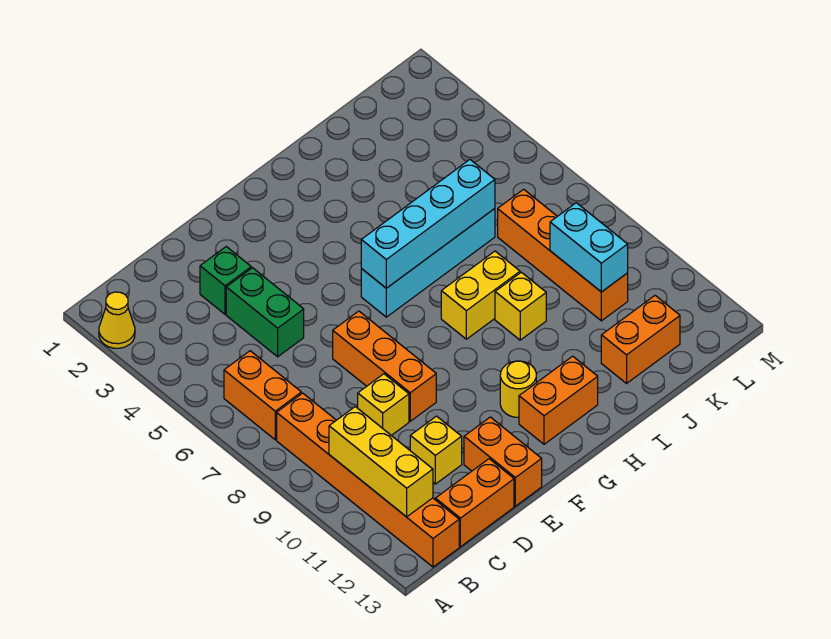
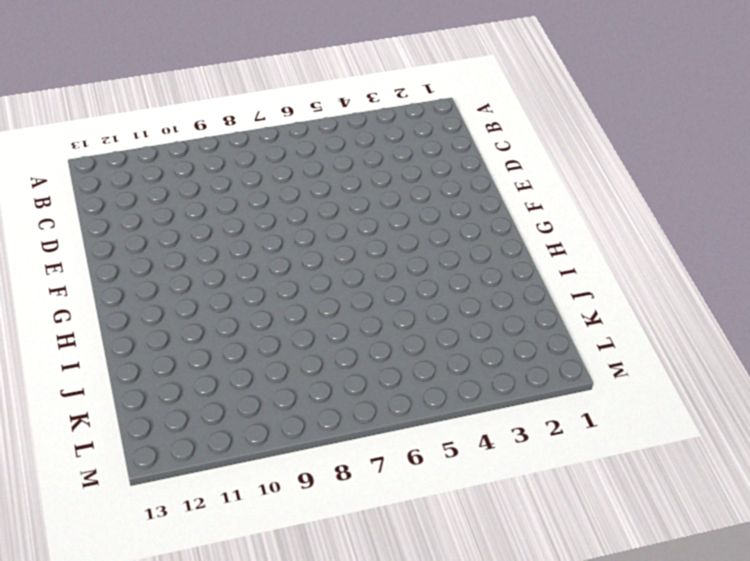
none -> yellow 1x1 cone [99,292,135,348]
none -> orange 1x2 brick [224,351,301,440]
none -> orange 1x6 brick [277,393,459,567]

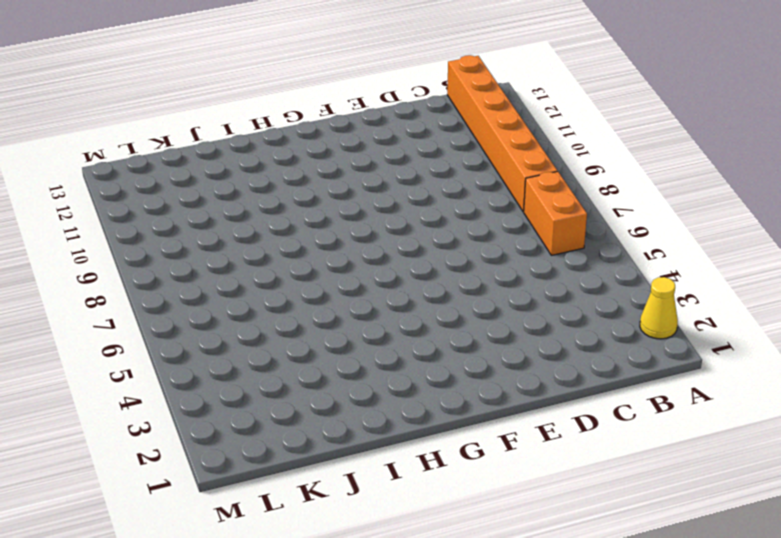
none -> orange 1x2 brick [435,459,514,547]
none -> green 1x1 brick [200,247,251,314]
none -> green 1x2 brick [226,268,304,357]

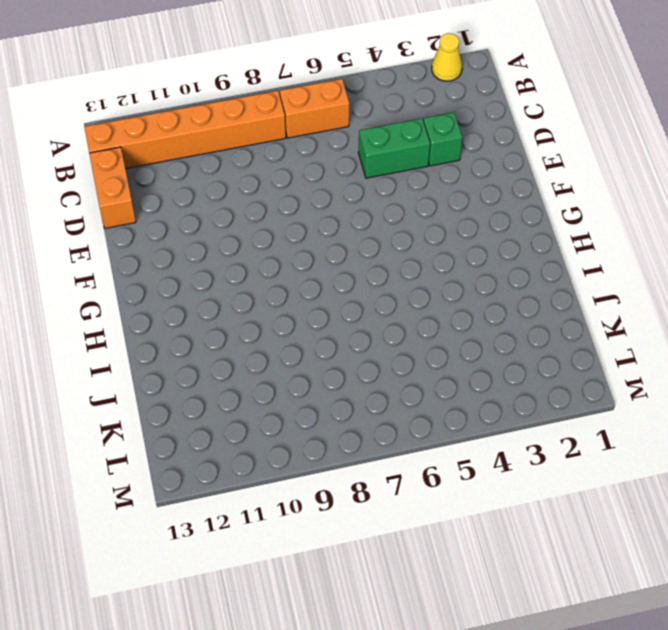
none -> yellow 1x1 brick [358,374,409,435]
none -> yellow 1x1 brick [410,416,462,484]
none -> orange 1x3 brick [333,311,436,421]

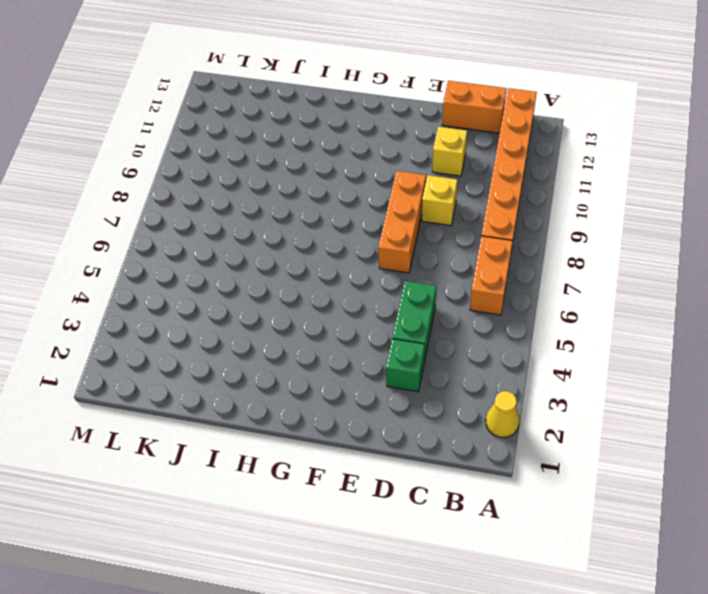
none -> orange 1x2 brick [464,417,542,506]
none -> cyan 1x4 brick [361,209,495,317]
none -> yellow 1x1 round brick [500,361,536,417]

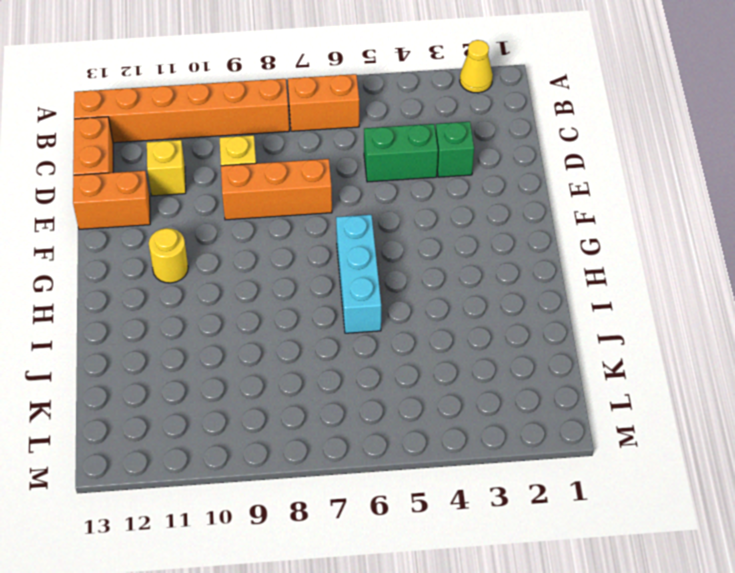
cyan 1x3 brick [336,215,381,333] -> cyan 1x4 brick [361,209,495,317]
none -> orange 1x2 brick [519,356,598,444]
none -> yellow 1x2 brick [441,251,520,339]
none -> yellow 1x1 brick [495,272,546,340]

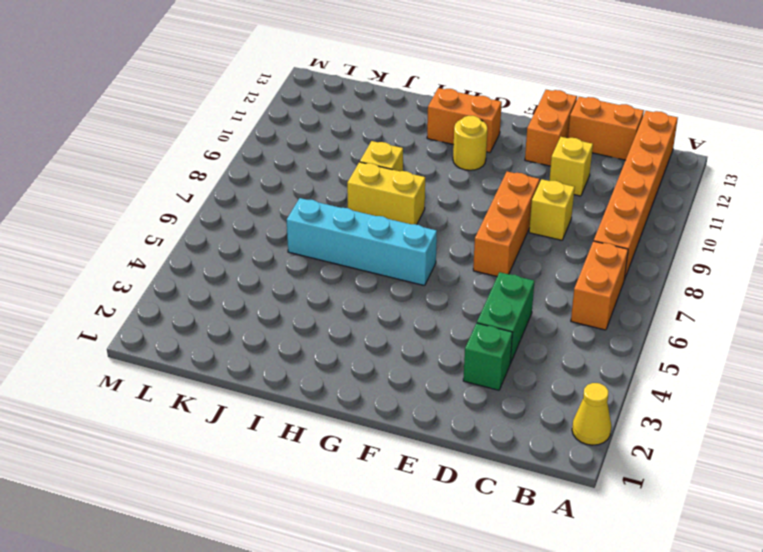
none -> orange 1x2 brick [601,296,680,383]
none -> orange 1x4 brick [498,189,628,321]
none -> yellow 1x3 brick [329,407,433,517]

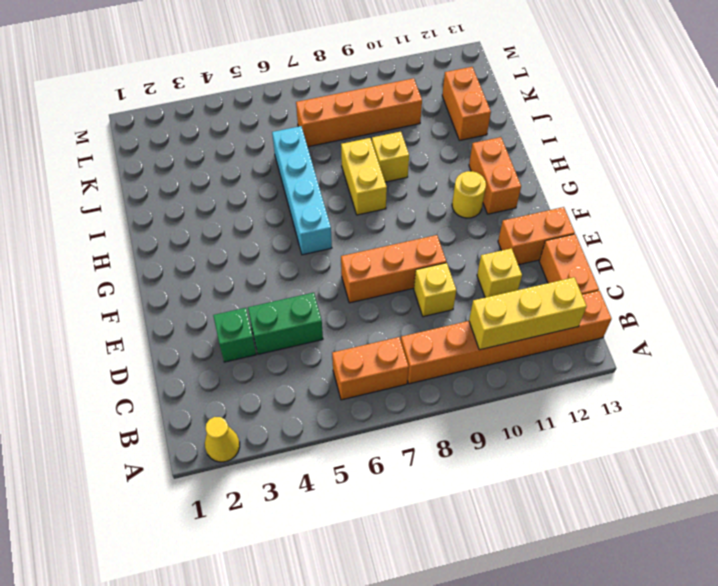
none -> cyan 1x4 brick [361,160,495,288]
none -> cyan 1x2 brick [550,203,628,292]

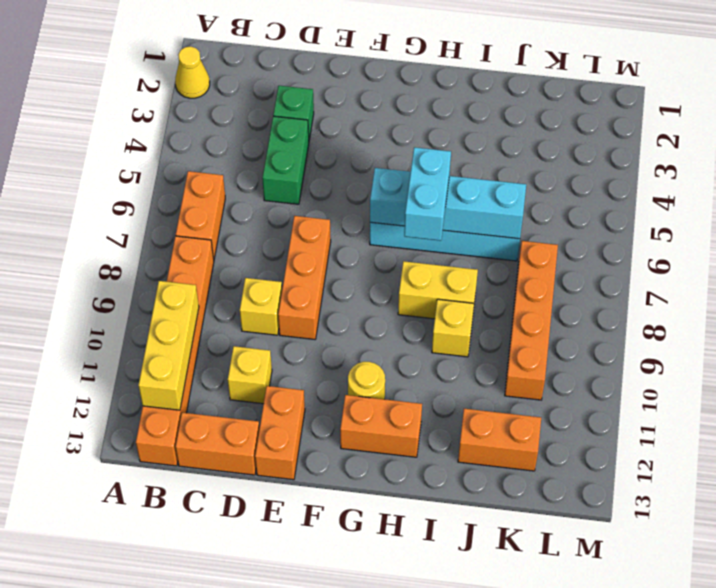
cyan 1x2 brick [404,147,451,241] -> cyan 1x2 brick moved to [550,203,628,292]

